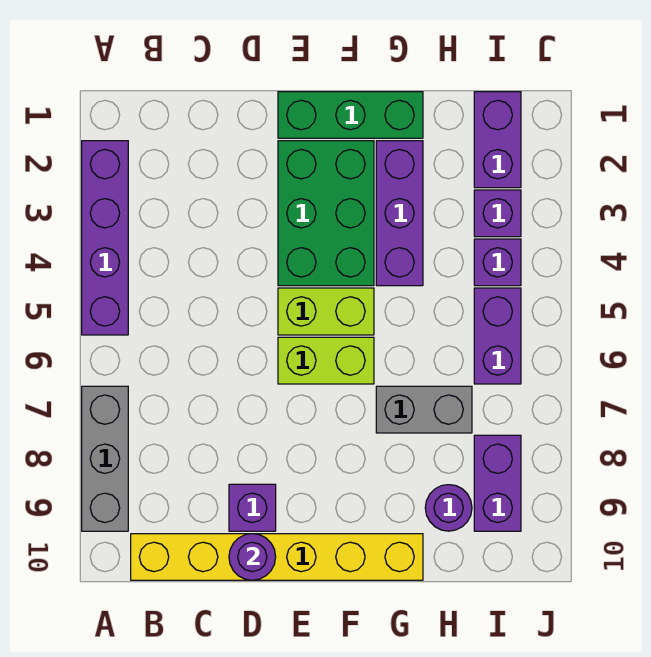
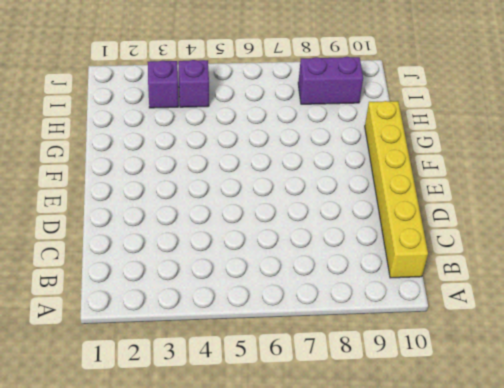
none -> purple 1x4 brick [82,141,128,335]
none -> grey 1x3 brick [82,386,128,531]
none -> purple 1x1 brick [229,484,276,531]

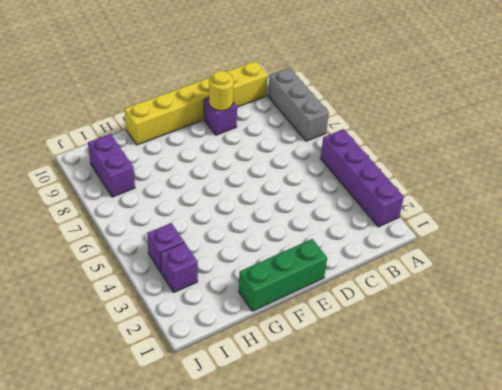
yellow 1x1 round brick [209,71,234,111] -> none
none -> green 2x3 brick [278,141,374,286]
none -> lime 1x2 brick [278,288,374,335]
none -> lime 1x2 brick [278,337,374,384]

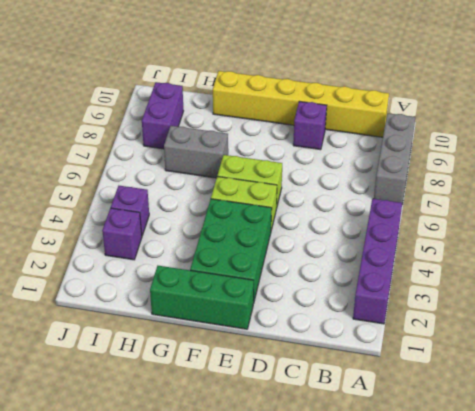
none -> purple 1x3 brick [376,141,423,286]
none -> purple 1x1 round brick [425,485,472,531]
none -> purple 1x2 brick [474,92,521,188]

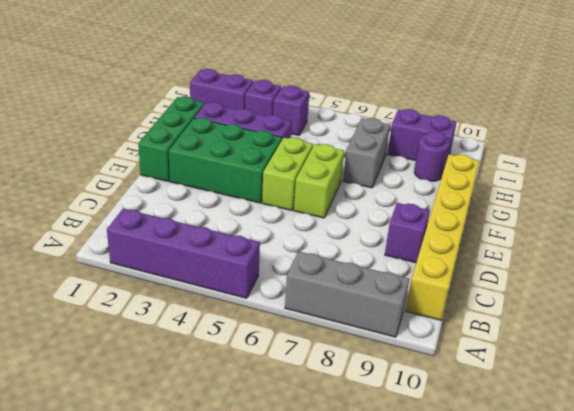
none -> purple 1x2 brick [474,288,521,384]
none -> purple 1x1 round brick [229,534,276,580]

